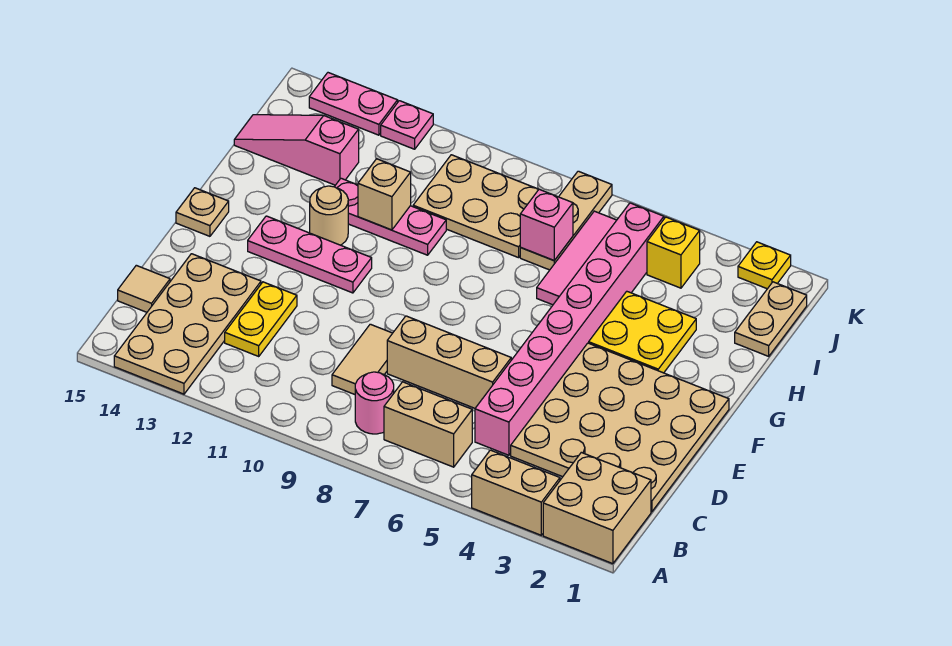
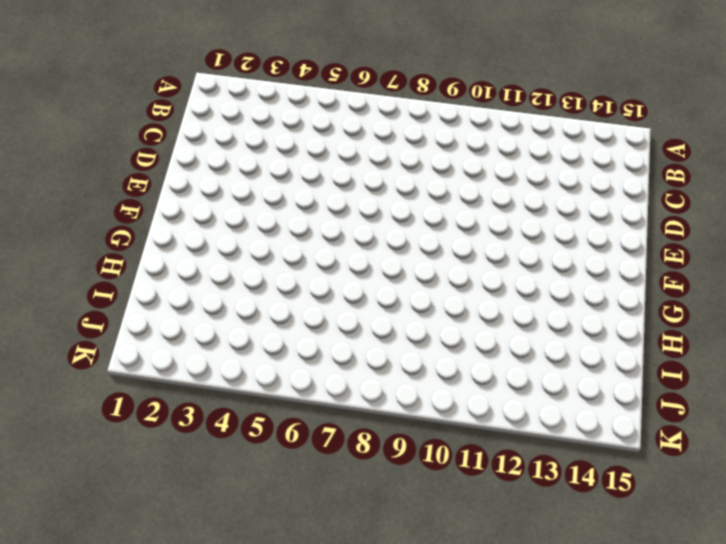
none -> tan 2x2 brick [543,452,651,564]
none -> tan 1x2 brick [472,450,560,535]
none -> tan 2x4 plate [114,254,261,394]

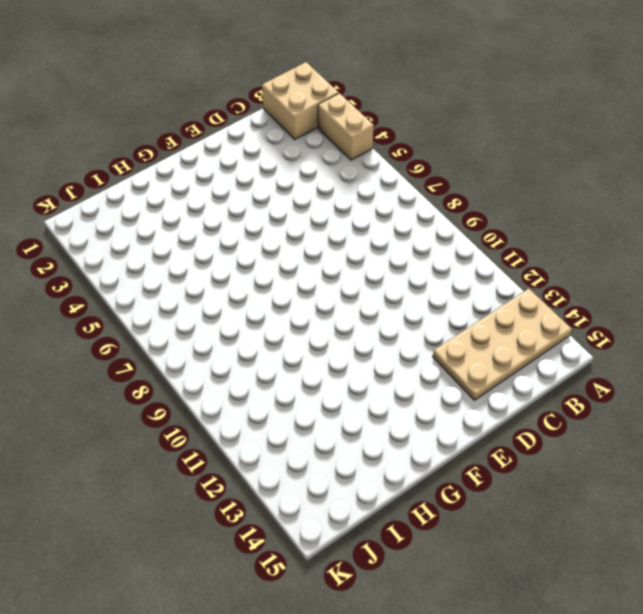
none -> tan 1x2 brick [384,382,472,467]
none -> pink 1x1 round brick [355,372,394,434]
none -> tan 4x4 plate [511,343,729,512]

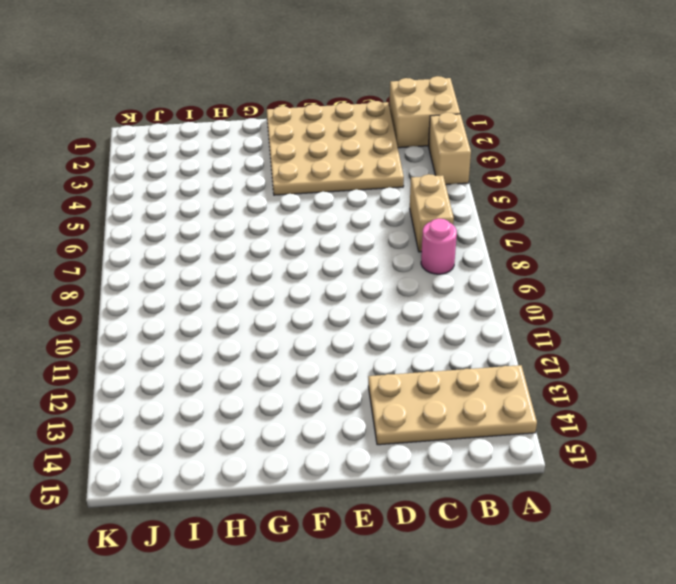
none -> pink 1x8 brick [475,203,664,455]
none -> tan 1x2 tile [332,324,392,394]
none -> yellow 1x2 plate [225,282,297,356]

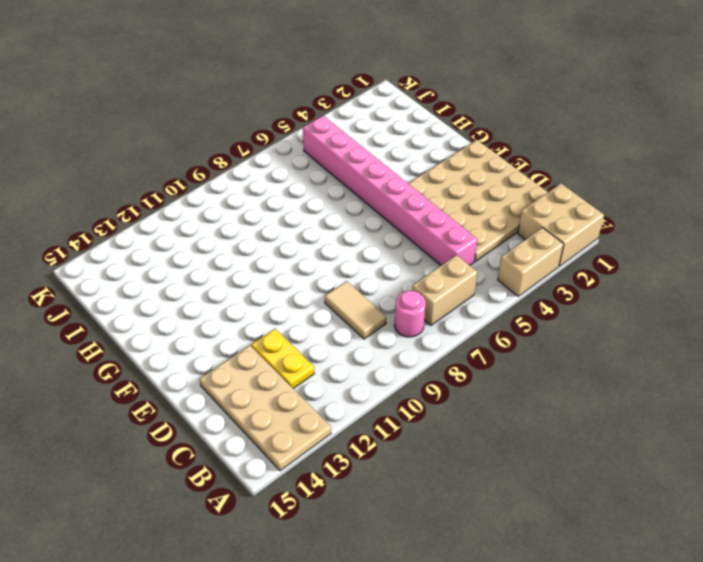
none -> tan 1x1 tile [118,265,170,312]
none -> tan 1x3 brick [387,316,511,408]
none -> pink 1x3 plate [248,216,372,293]

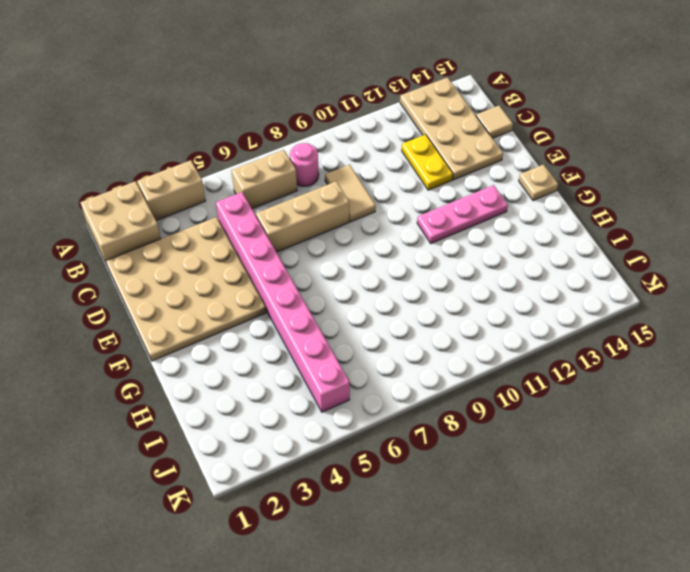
none -> yellow 2x2 plate [589,291,696,373]
none -> tan 1x1 round brick [310,186,348,245]
none -> pink 1x3 tile [537,211,617,305]

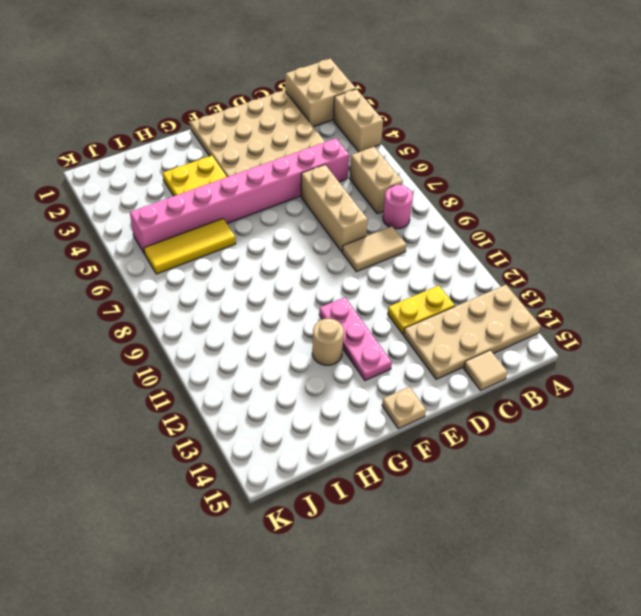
yellow 1x3 tile [144,219,236,274] -> pink 1x3 tile [537,211,617,305]
none -> pink 1x3 plate [335,178,446,255]
none -> tan 1x2 plate [735,282,807,356]
none -> tan 1x3 plate [520,171,612,270]

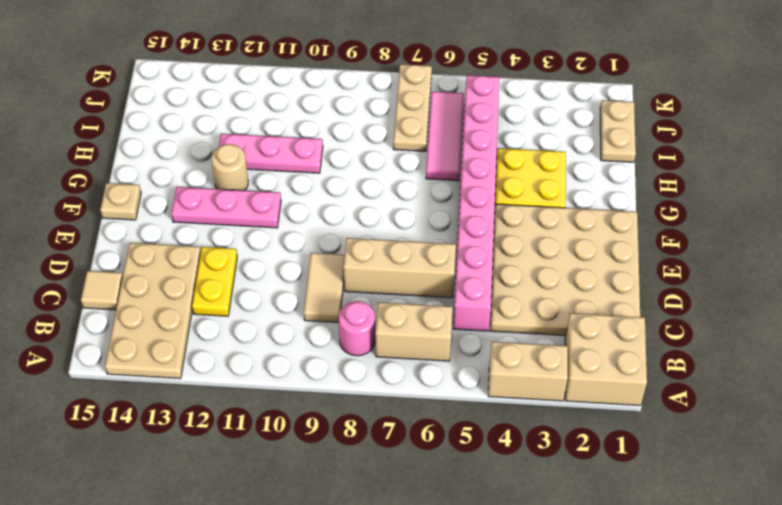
none -> tan 2x3 plate [413,155,539,258]
none -> pink 1x3 slope [234,115,359,185]
none -> yellow 1x1 brick [647,217,700,288]

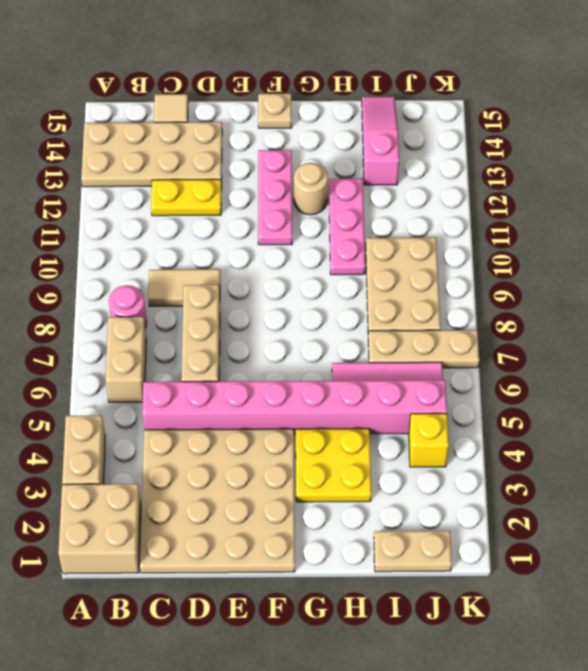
none -> yellow 1x1 plate [738,242,791,289]
none -> pink 1x1 plate [381,101,433,149]
none -> pink 1x2 plate [309,73,398,135]

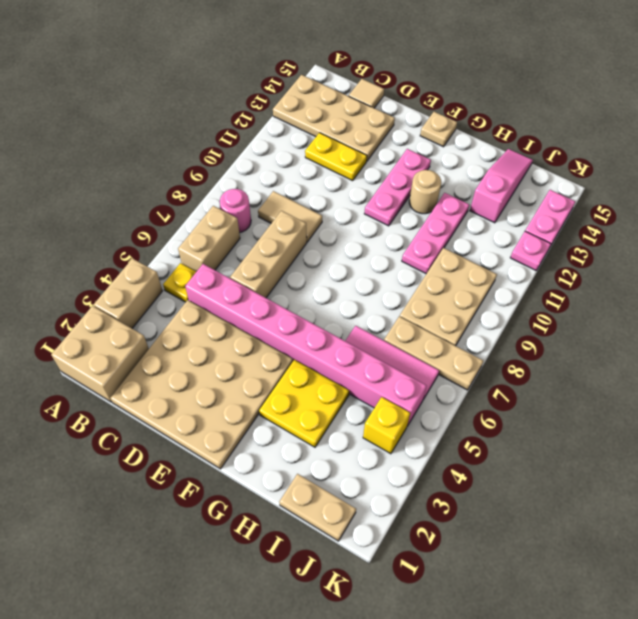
yellow 1x1 plate [163,263,196,302] -> yellow 1x1 plate moved to [738,242,791,289]
none -> tan 1x1 brick [358,159,411,230]
none -> pink 1x1 brick [520,189,573,260]

